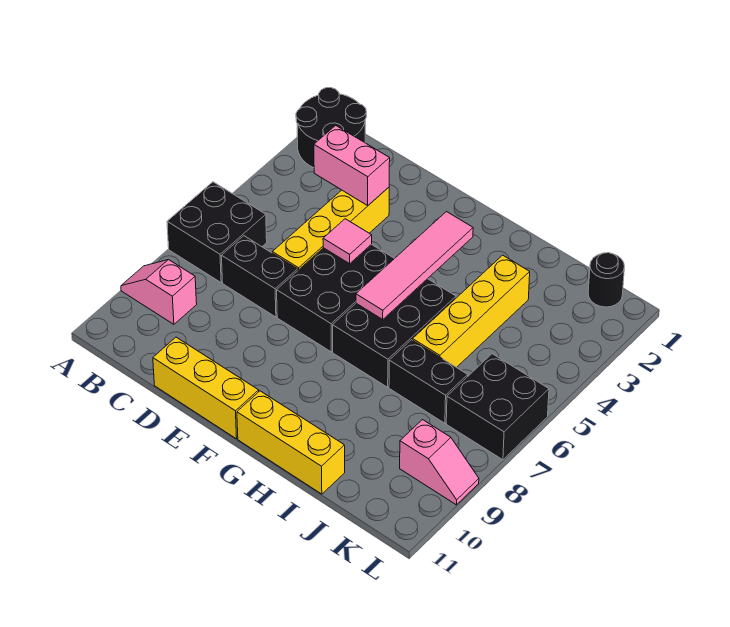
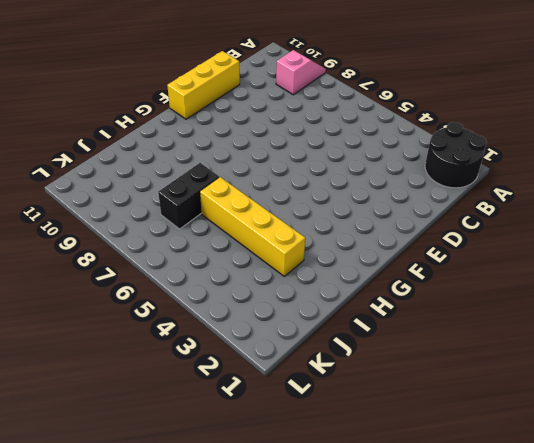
none -> black 2x2 brick [167,182,267,282]
none -> black 1x2 brick [221,236,298,317]
none -> yellow 1x4 brick [272,187,389,270]

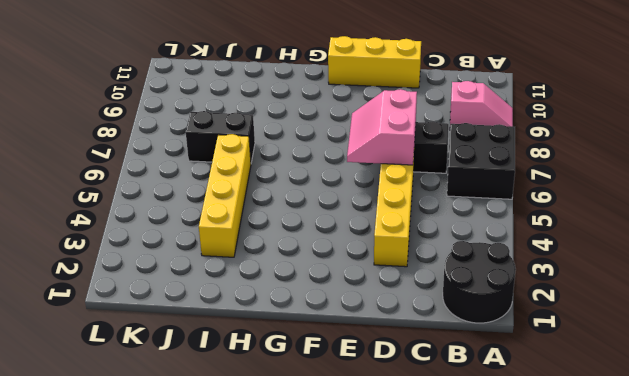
pink 2x2 slope [347,89,417,165] -> none
none -> black 2x3 brick [277,244,395,352]
none -> black 2x3 brick [333,279,456,387]
none -> yellow 1x3 brick [237,391,345,494]

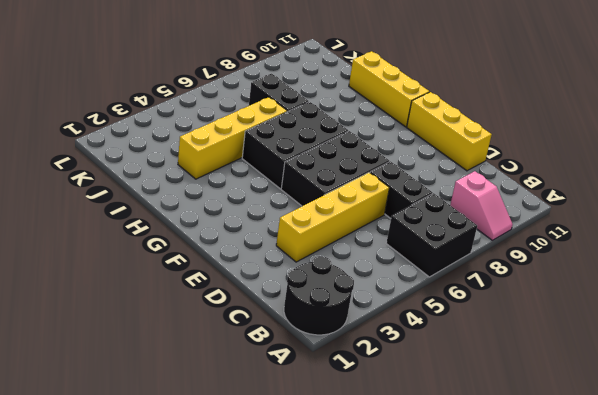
none -> black 1x1 round brick [588,253,624,307]
none -> black 2x2 brick [446,354,549,460]
none -> pink 1x2 slope [400,420,479,505]

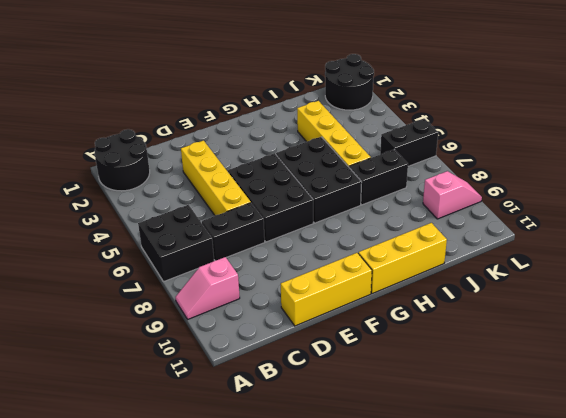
black 2x2 round brick [325,54,374,110] -> black 1x1 round brick [588,253,624,307]
black 1x2 brick [380,119,438,166] -> black 2x2 brick [446,354,549,460]
none -> pink 1x2 brick [314,125,390,205]
none -> pink 1x1 tile [323,219,372,264]
none -> pink 1x4 tile [356,212,473,319]

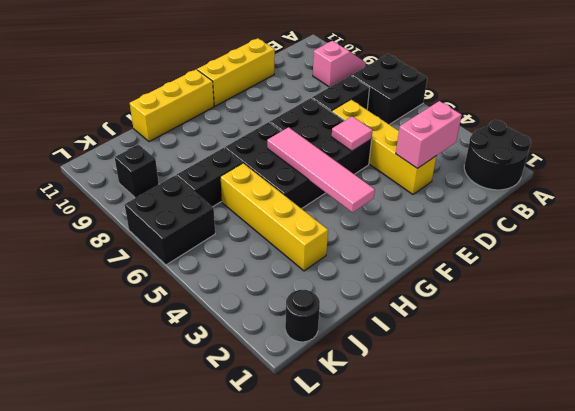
black 1x1 brick [115,144,159,198] -> pink 1x2 slope [400,420,479,505]

